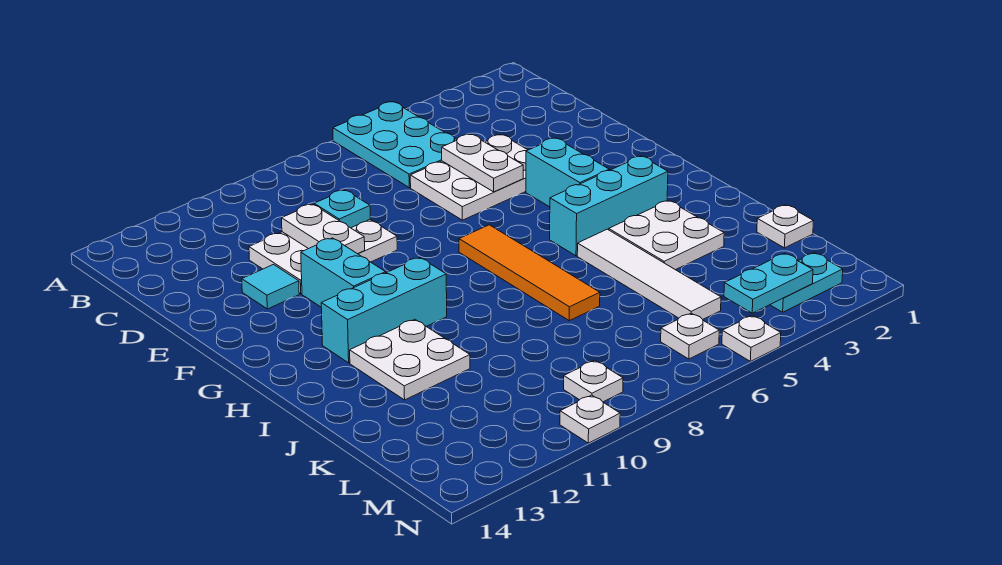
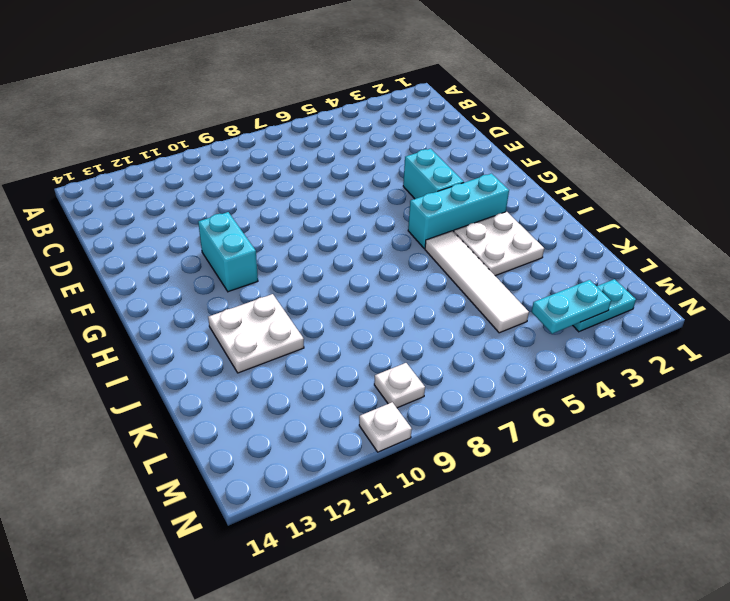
none -> cyan 2x3 plate [333,102,457,188]
none -> white 2x3 plate [410,135,527,220]
none -> white 2x3 plate [249,220,397,294]

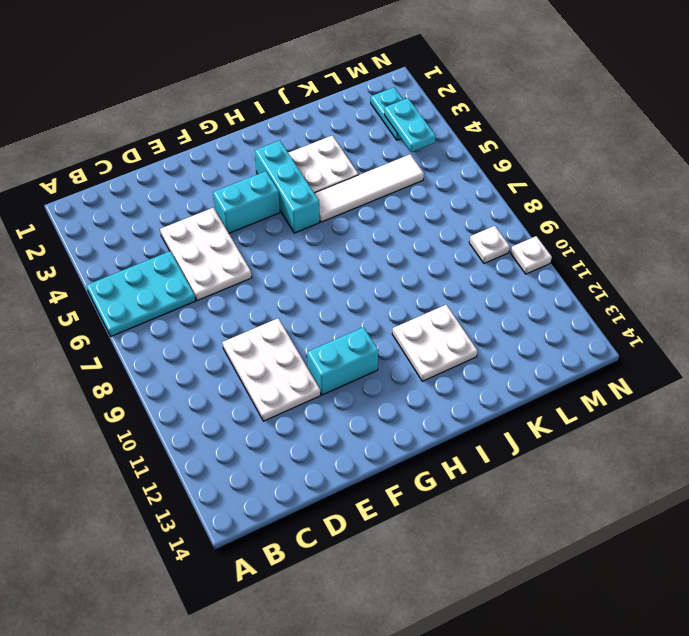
none -> cyan 1x1 tile [242,265,299,309]
none -> orange 1x4 tile [459,225,600,321]
none -> cyan 1x3 brick [321,258,447,363]

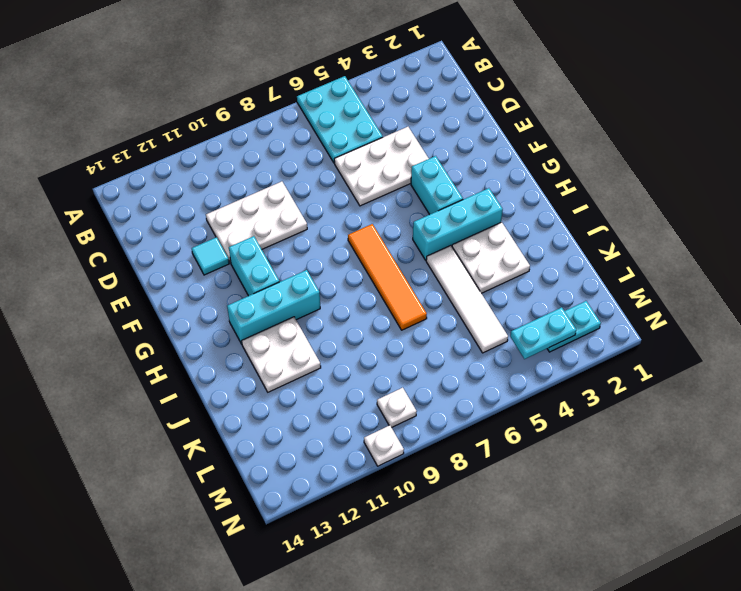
none -> white 1x1 plate [757,205,813,248]
none -> white 1x1 plate [661,313,719,359]
none -> white 1x1 plate [722,316,781,361]

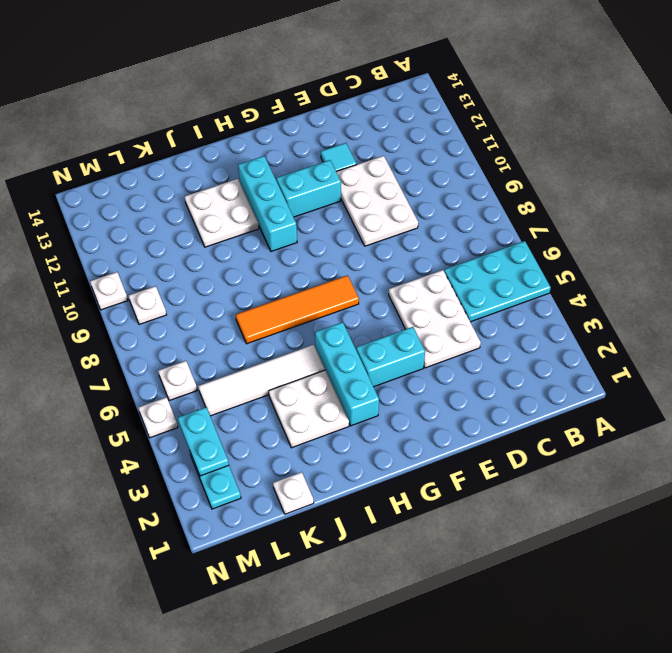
none -> white 1x2 plate [442,134,523,192]
none -> cyan 1x1 plate [314,190,370,228]
none -> white 1x2 plate [282,204,365,254]

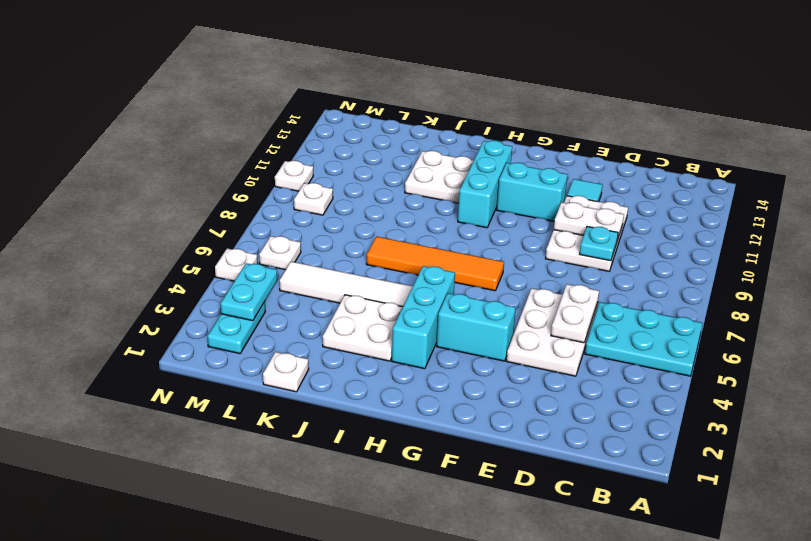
white 1x2 plate [551,284,599,343] -> white 1x2 plate turned to [442,134,523,192]

